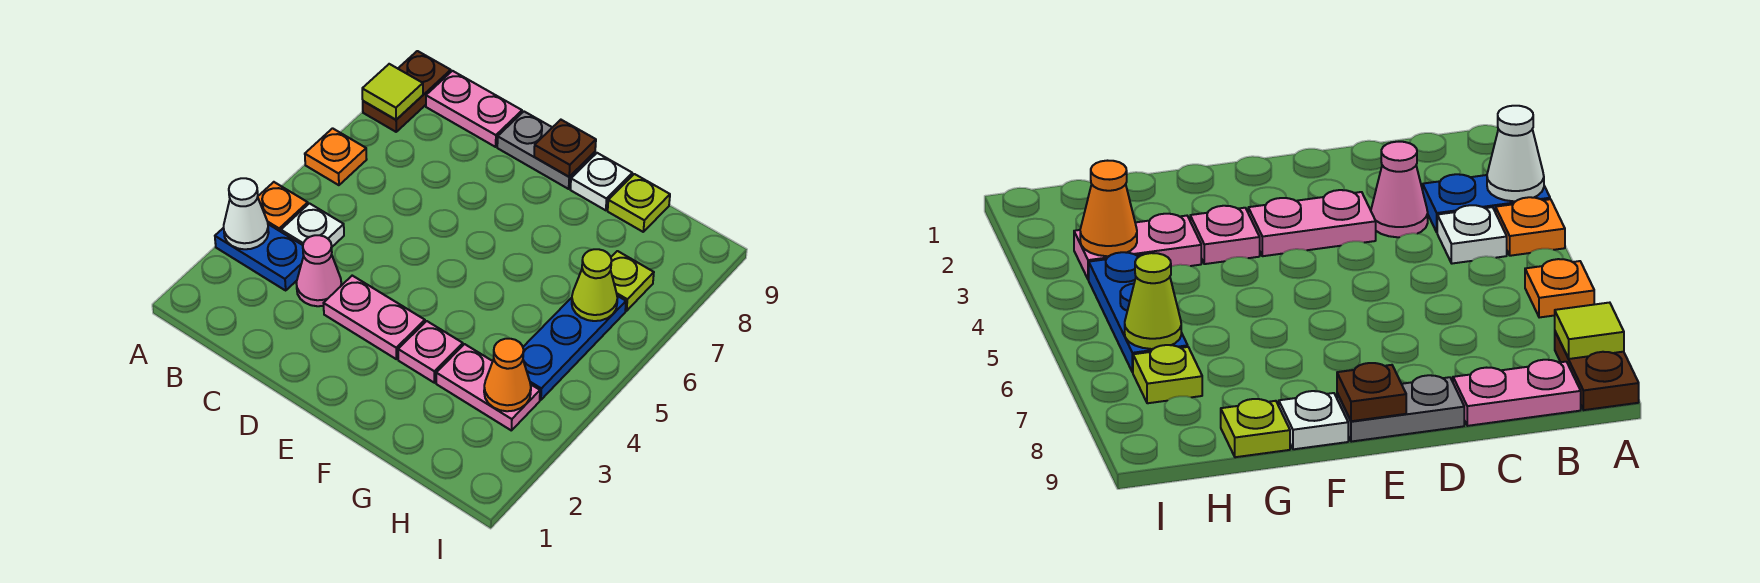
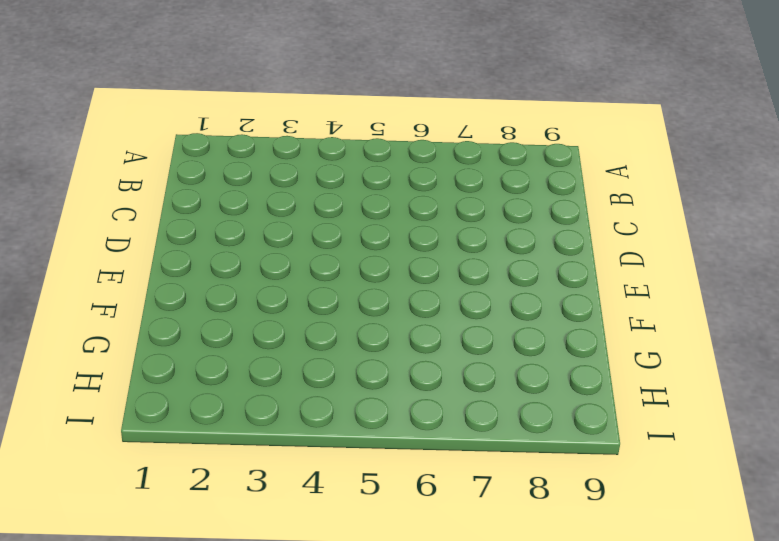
none -> blue 1x2 plate [215,224,304,290]
none -> orange 1x1 plate [258,182,308,232]
none -> orange 1x1 plate [305,128,367,185]

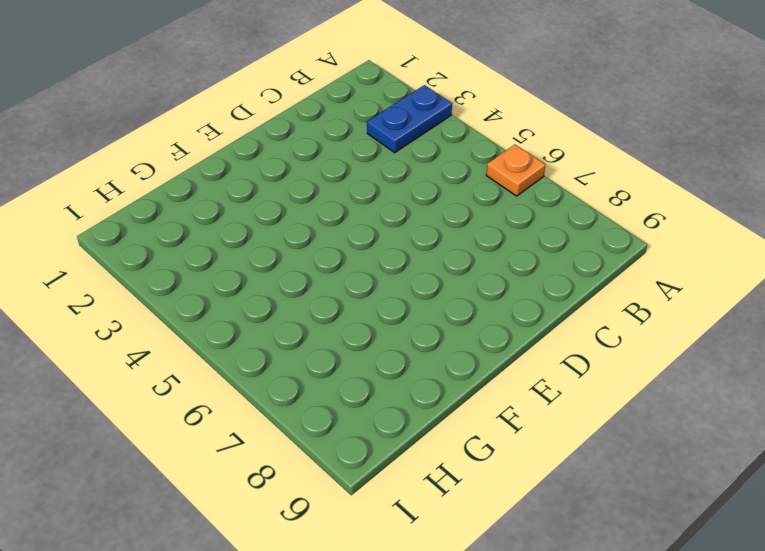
none -> orange 1x1 plate [258,182,308,232]
none -> brown 1x2 plate [363,51,451,132]
none -> white 1x1 plate [281,203,344,247]

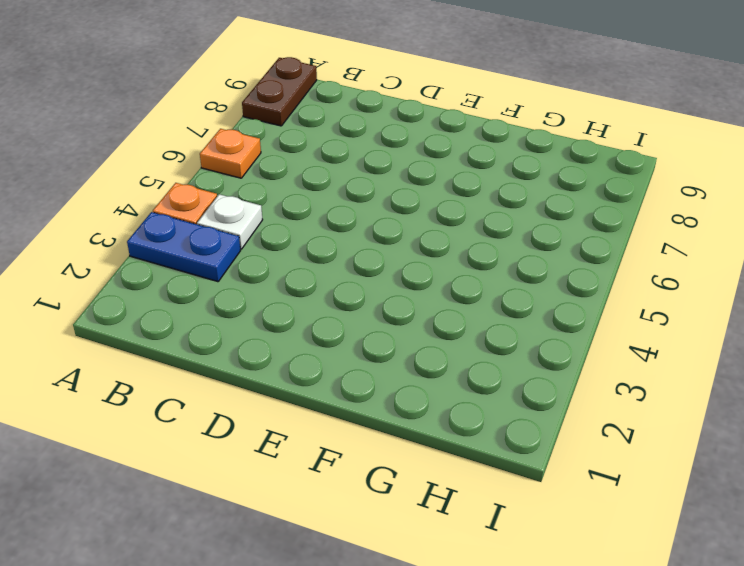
none -> pink 1x2 plate [426,71,522,147]
none -> pink 1x1 cone [296,235,341,306]
none -> pink 1x2 plate [323,276,425,359]

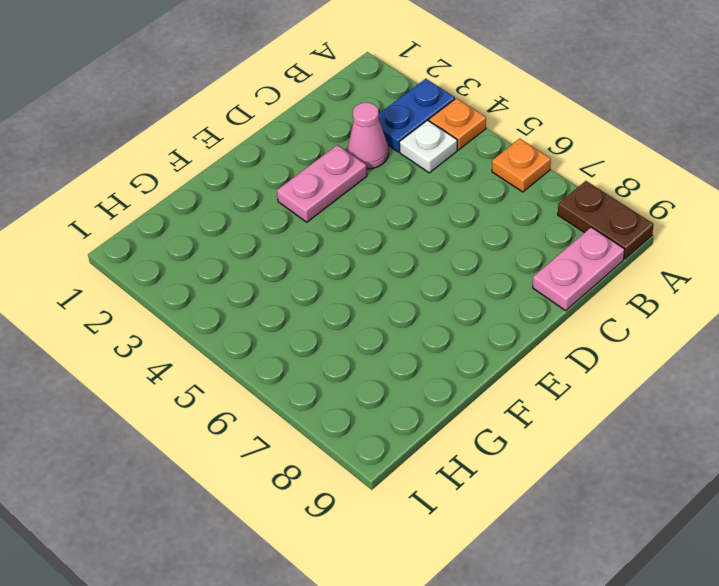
none -> grey 1x2 plate [497,112,595,189]
none -> pink 1x1 plate [398,321,463,383]
none -> white 1x1 plate [570,153,632,210]

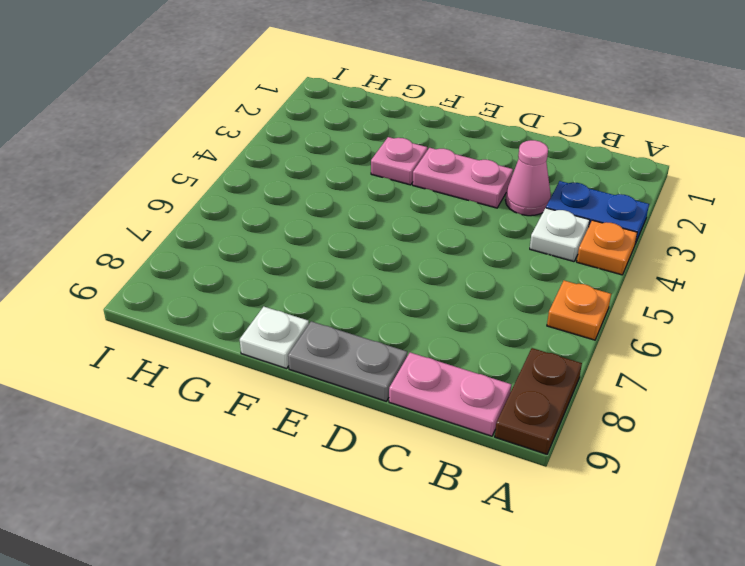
none -> pink 1x2 plate [436,344,540,431]
none -> lime 1x1 plate [608,174,670,232]
none -> blue 1x3 plate [523,296,626,400]

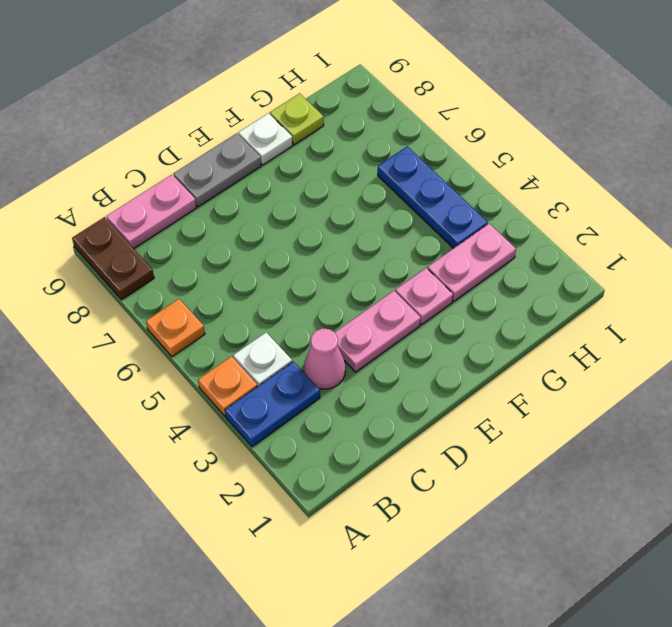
none -> lime 1x1 plate [611,251,654,311]
none -> white 1x1 cone [224,178,269,249]
none -> lime 1x1 tile [362,64,423,120]

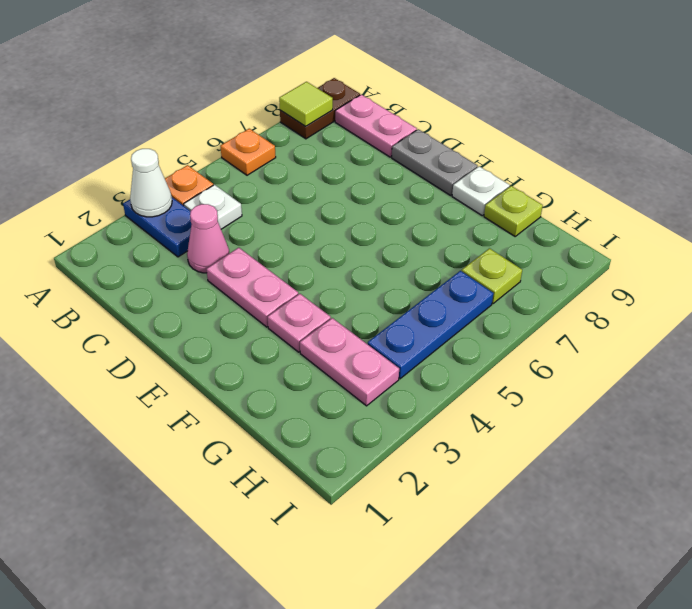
none -> brown 1x1 plate [534,120,596,177]
none -> orange 1x1 cone [484,339,531,411]
none -> lime 1x1 cone [572,249,617,321]

